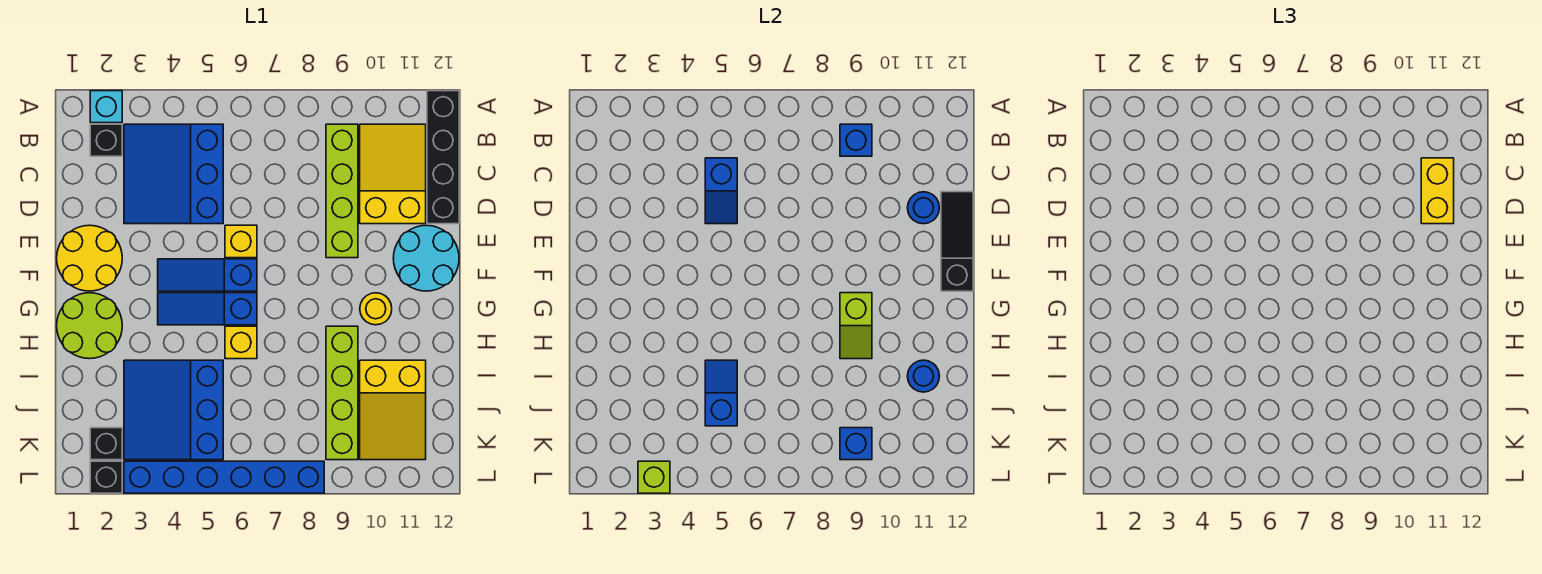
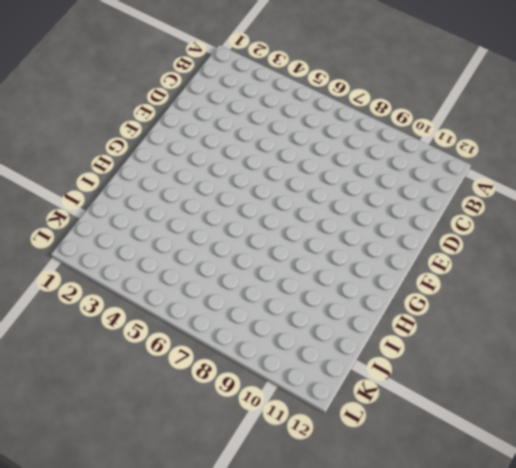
none -> cyan 1x1 brick [90,91,122,123]
none -> black 1x4 brick [427,91,459,224]
none -> black 1x1 brick [90,124,122,156]
none -> blue 3x3 slope [124,124,223,224]

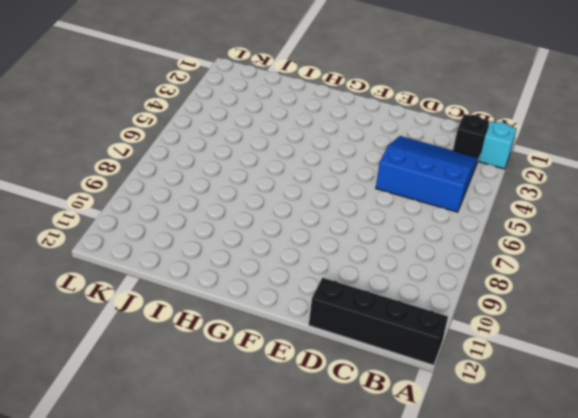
none -> lime 1x4 brick [326,124,358,258]
none -> yellow 2x3 slope [360,124,426,224]
none -> yellow 2x2 round brick [57,225,122,291]
none -> yellow 1x1 brick [225,225,257,258]

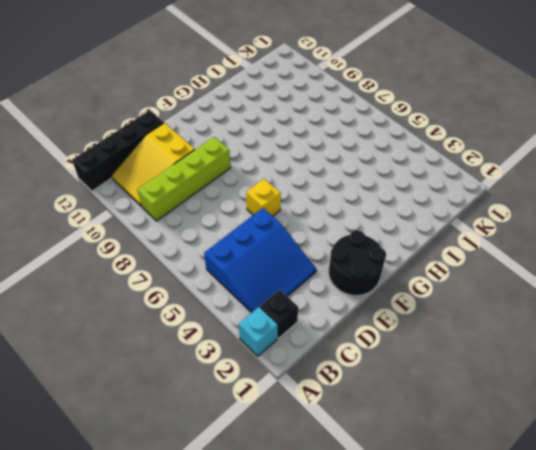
black 2x2 round brick [329,230,386,296] -> yellow 2x2 round brick [57,225,122,291]
none -> cyan 2x2 round brick [393,225,459,291]
none -> blue 1x3 slope [158,259,257,291]
none -> lime 2x2 round brick [57,293,122,359]
none -> blue 1x3 slope [158,293,257,325]

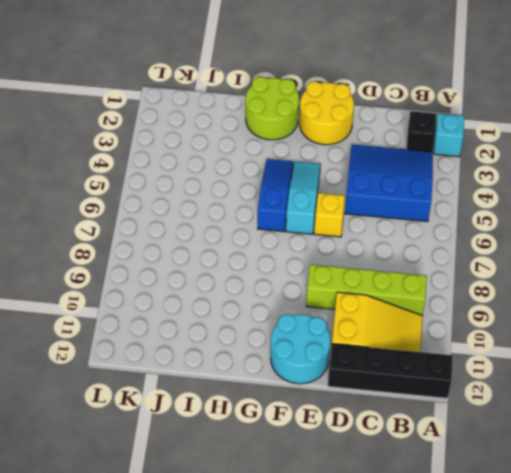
cyan 1x3 slope [286,161,321,234] -> blue 1x3 slope [158,259,257,291]
none -> yellow 1x1 round brick [360,293,392,325]
none -> yellow 1x1 brick [225,326,257,359]
none -> lime 1x4 brick [326,326,358,460]
none -> blue 3x3 slope [124,360,223,460]

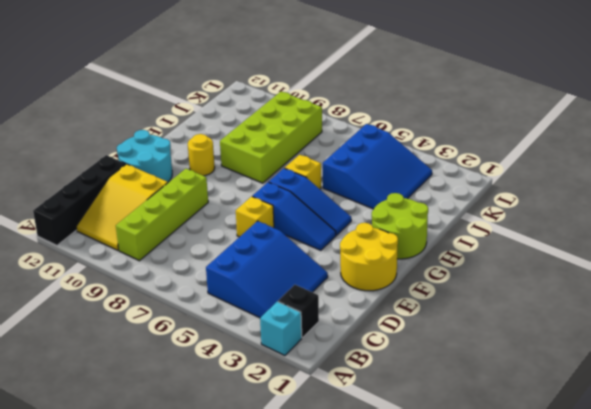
lime 2x4 brick [220,92,322,183] -> lime 1x4 brick [326,326,358,460]
none -> yellow 2x3 slope [360,360,426,460]
none -> black 1x1 brick [90,428,122,460]
none -> black 1x1 brick [90,461,122,493]
none -> blue 1x6 brick [124,461,324,493]

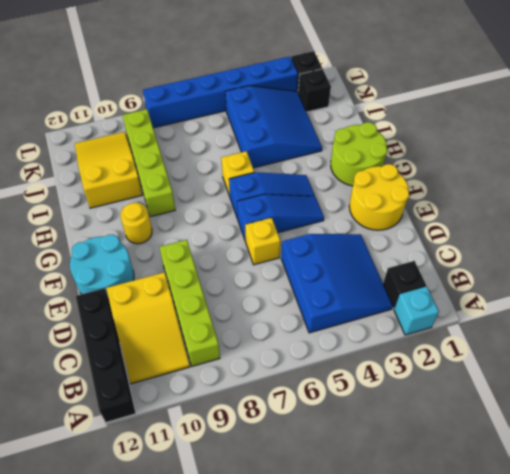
none -> blue 1x1 brick [840,124,872,156]
none -> blue 1x2 slope [705,158,737,224]
none -> blue 1x1 round brick [907,192,939,224]
none -> black 1x3 slope [941,192,973,291]

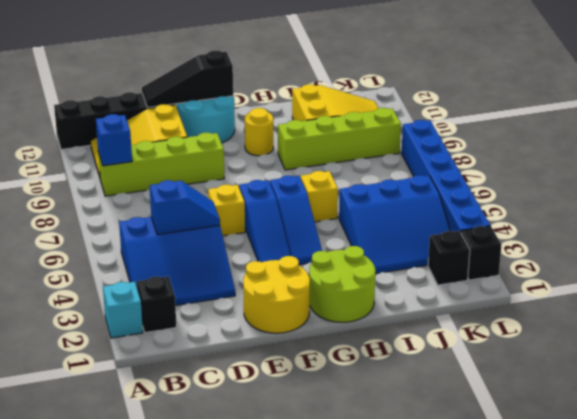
none -> blue 1x1 round brick [907,192,939,224]
none -> lime 1x2 slope [840,293,872,359]
none -> blue 1x2 slope [705,360,737,426]
none -> blue 1x1 round brick [907,360,939,392]

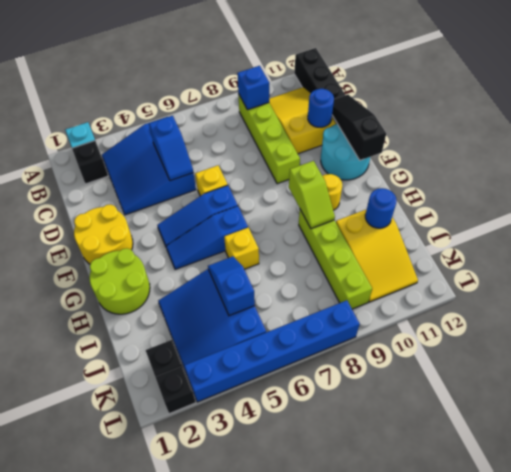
none -> blue 1x1 brick [840,428,872,460]
none -> lime 1x1 brick [638,461,670,493]
none -> yellow 1x2 brick [1421,158,1454,224]

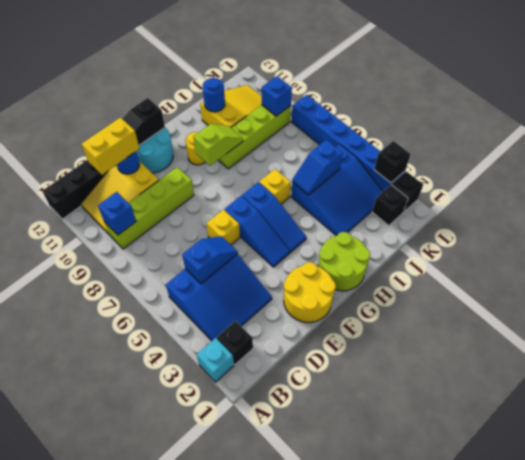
black 1x1 brick [374,141,411,183] -> lime 1x1 brick [638,461,670,493]

